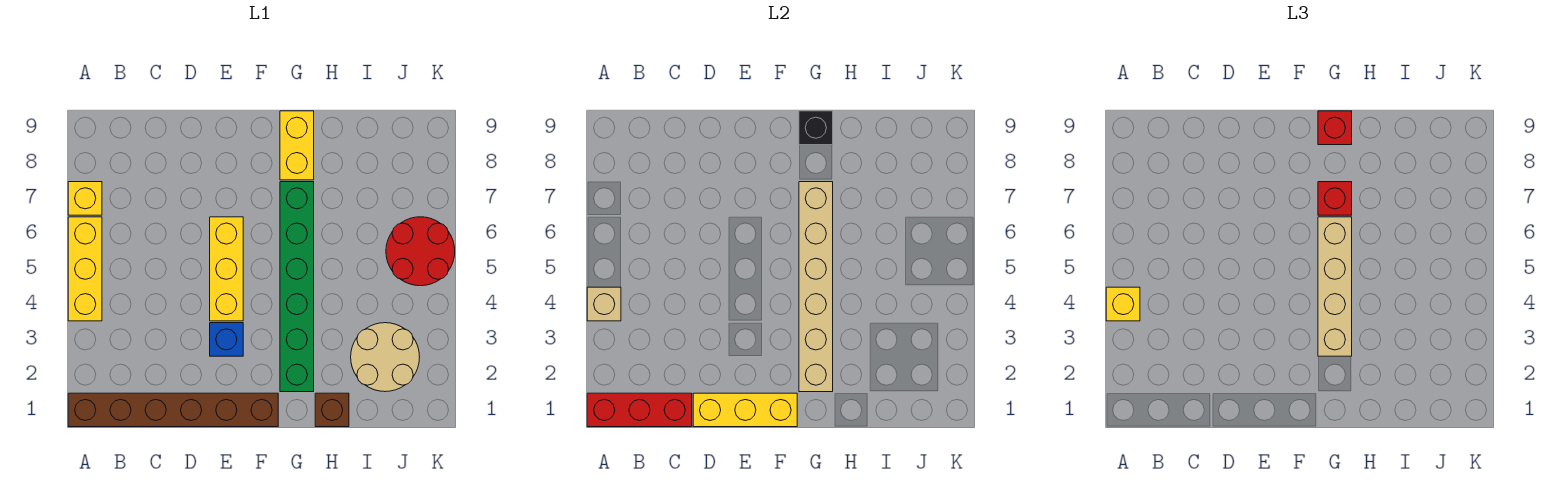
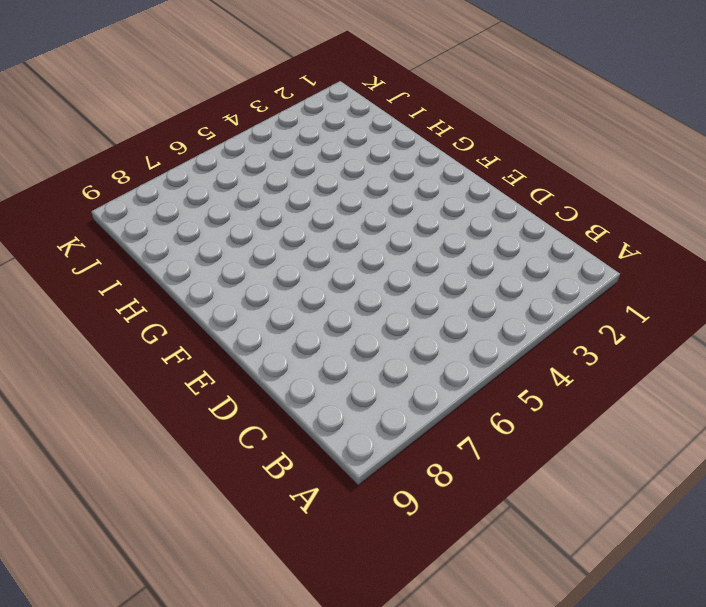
none -> brown 1x6 brick [68,393,278,427]
none -> yellow 1x3 brick [68,217,102,321]
none -> yellow 1x1 brick [68,182,102,215]

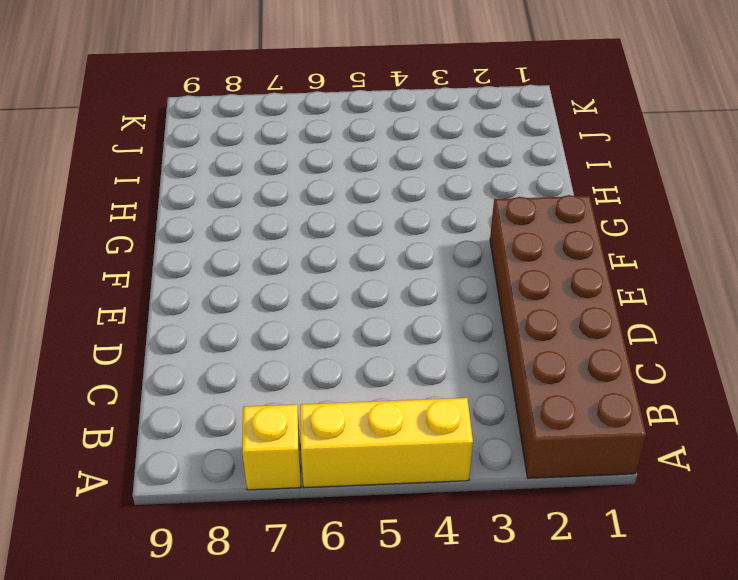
brown 2x6 brick [490,195,646,478] -> brown 1x6 brick [68,393,278,427]
none -> blue 1x1 brick [210,323,243,356]
none -> yellow 1x3 brick [210,217,243,321]
none -> green 1x6 brick [280,182,314,392]

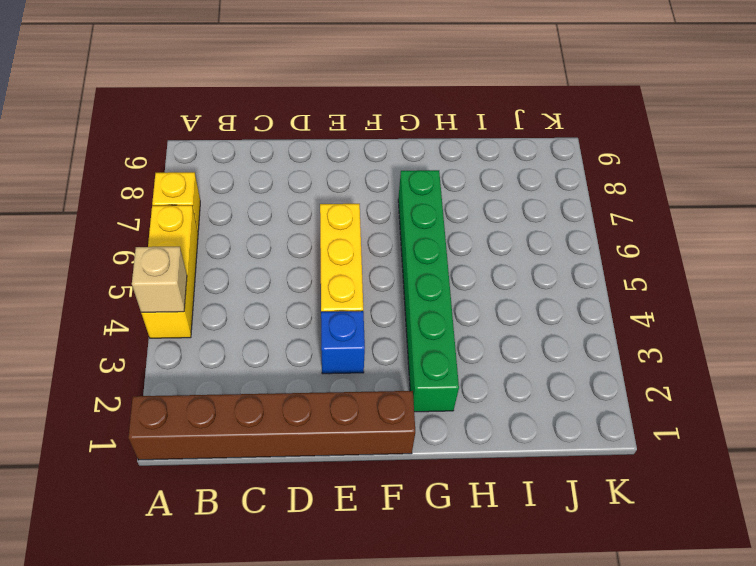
none -> yellow 1x2 brick [280,111,314,180]
none -> brown 1x1 brick [315,393,349,427]
none -> tan 2x2 round brick [351,323,420,392]

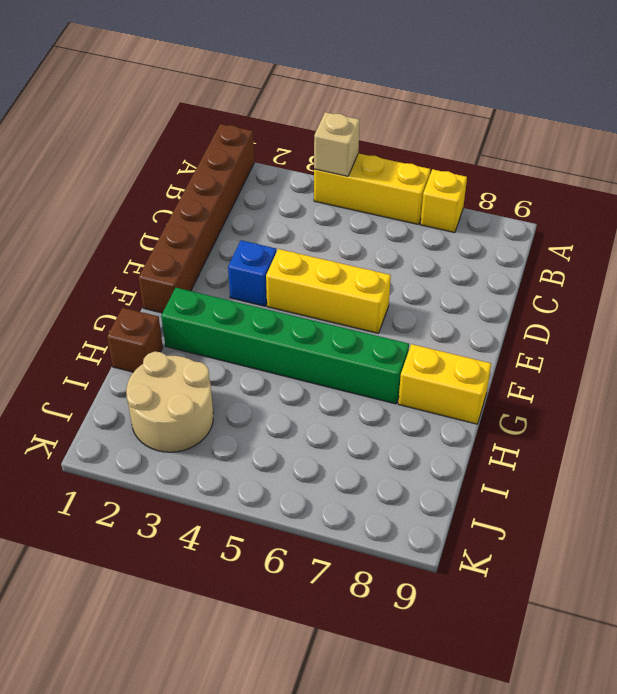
none -> red 2x2 round brick [386,217,455,286]
none -> red 1x3 brick [587,393,692,427]
none -> yellow 1x3 brick [693,393,797,427]

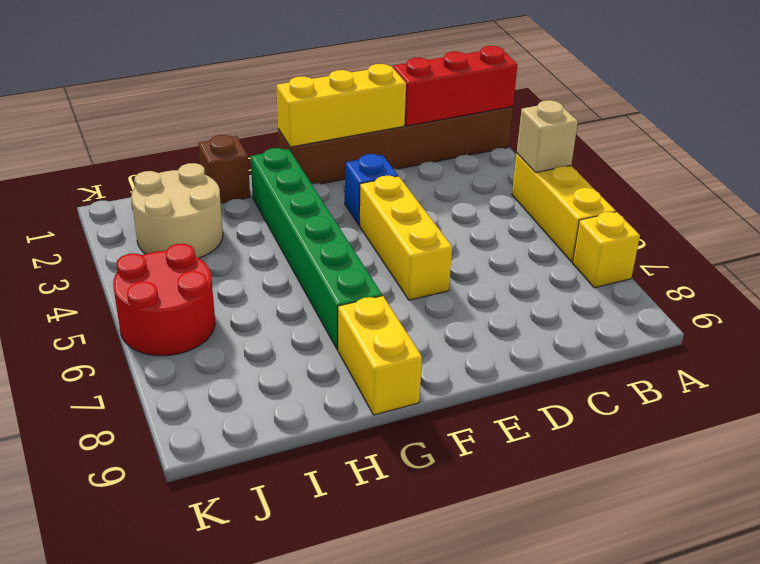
none -> tan 1x6 brick [799,182,833,392]
none -> black 1x1 brick [799,111,833,145]
none -> yellow 1x1 brick [1106,287,1140,321]

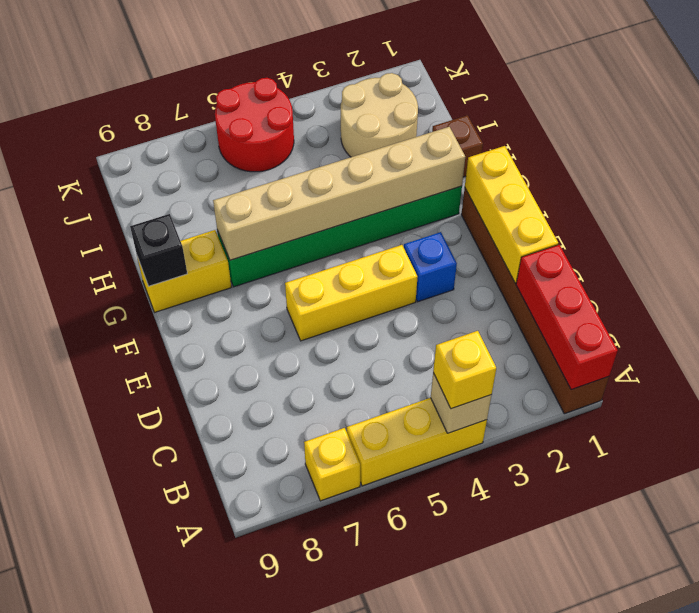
none -> tan 1x4 brick [1318,217,1352,356]
none -> red 1x1 brick [1318,182,1352,215]
none -> red 1x1 brick [1318,111,1352,145]

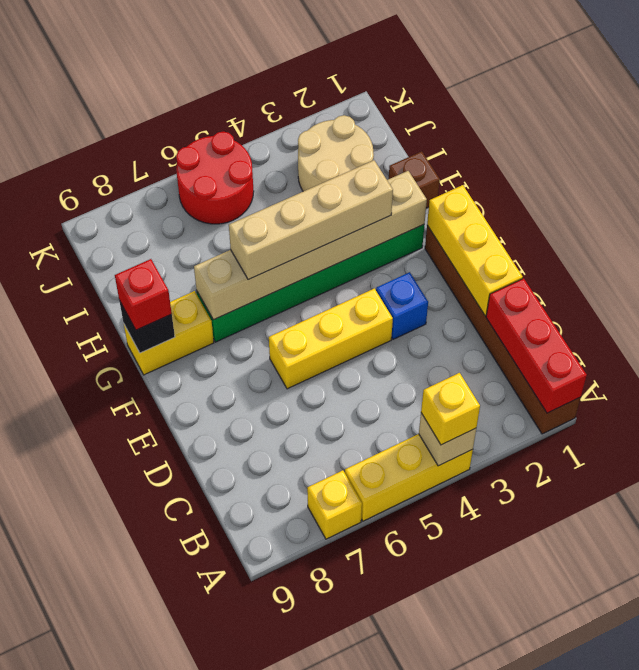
none -> red 1x1 brick [1318,182,1352,215]

